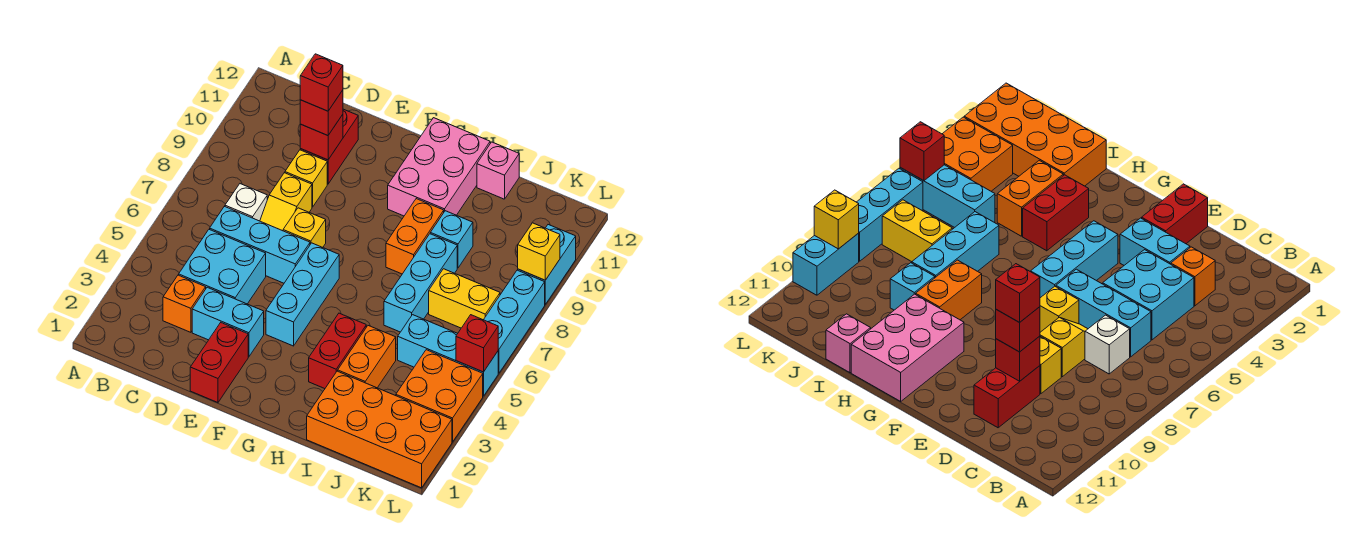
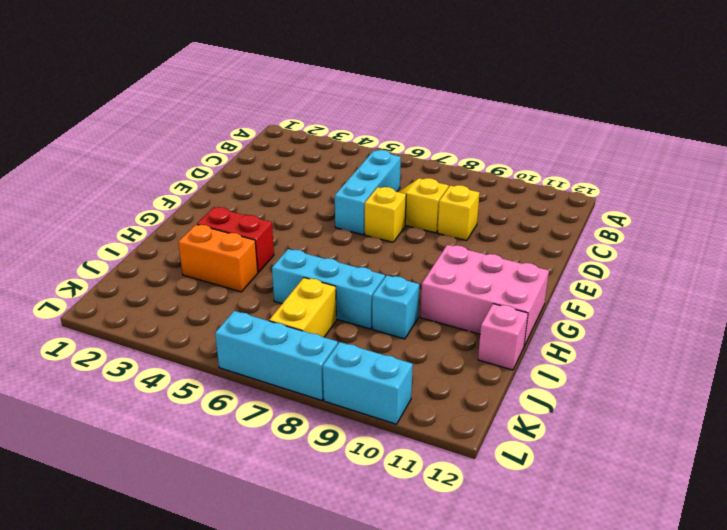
none -> orange 1x1 brick [163,275,206,332]
none -> cyan 2x2 brick [179,229,266,304]
none -> white 1x1 brick [225,184,267,221]

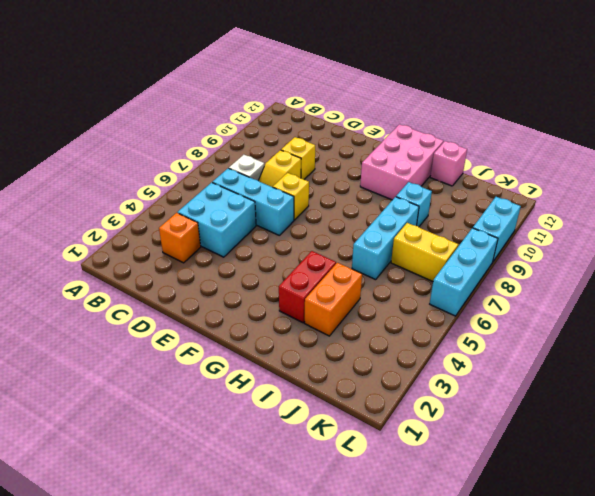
none -> cyan 1x2 brick [192,287,264,357]
none -> red 1x2 brick [300,109,358,184]
none -> red 1x2 brick [190,323,248,403]

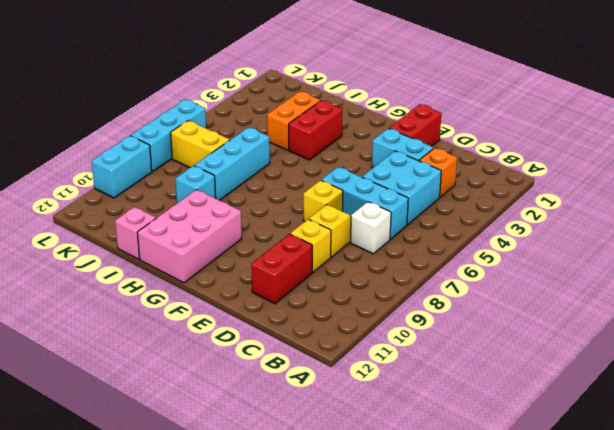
none -> cyan 1x3 brick [266,243,339,346]
none -> orange 1x2 brick [386,199,444,274]
none -> orange 2x4 brick [307,371,452,488]

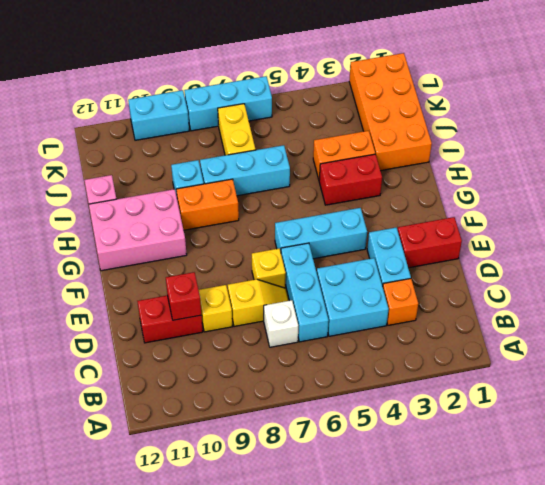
none -> cyan 1x3 brick [398,315,498,396]
none -> orange 2x2 brick [396,350,483,442]
none -> red 1x1 brick [456,315,498,372]

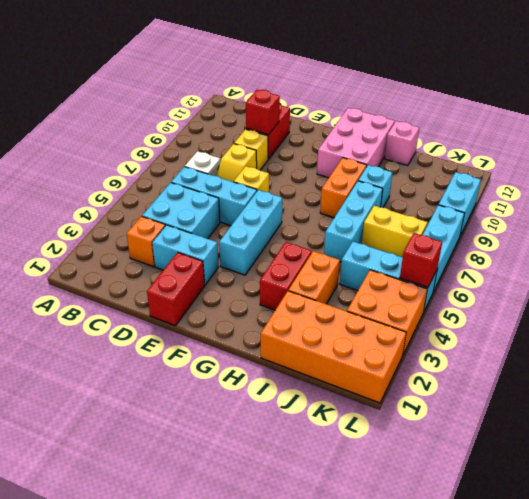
none -> yellow 1x1 brick [518,223,560,280]
none -> red 1x1 brick [300,90,343,135]
none -> red 1x1 brick [300,54,343,111]

